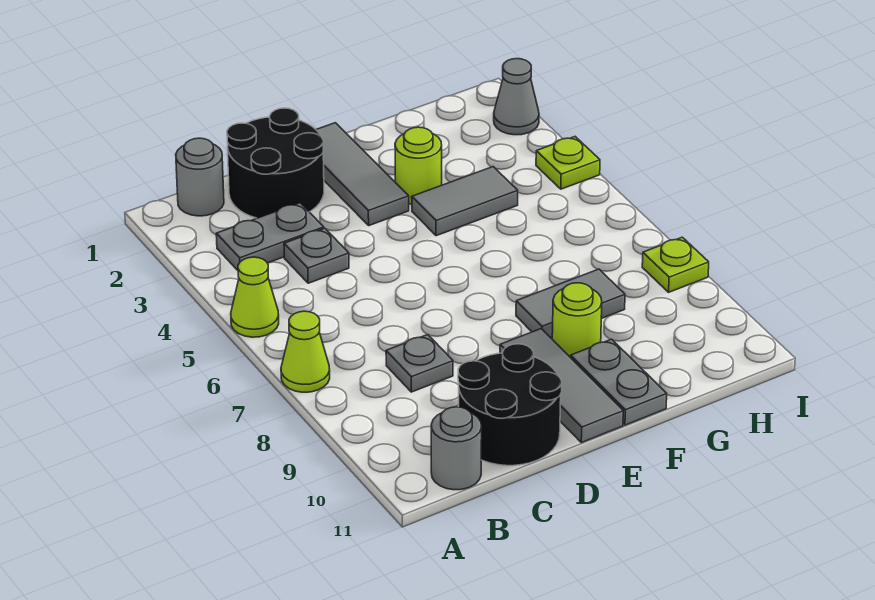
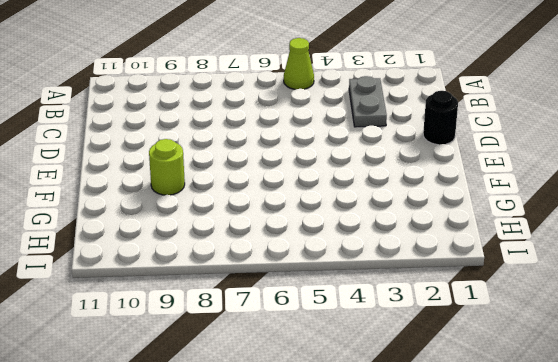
black 1x1 round brick [423,91,458,145] -> black 2x2 round brick [227,108,324,218]
none -> lime 1x1 cone [281,311,330,392]
none -> grey 1x1 round brick [176,138,224,216]
none -> grey 1x1 round brick [431,407,482,490]

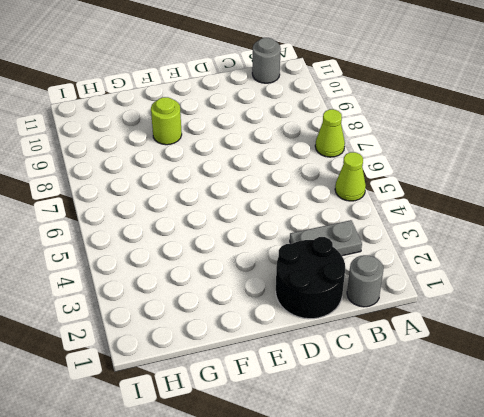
none -> grey 1x1 plate [284,228,349,283]
none -> grey 1x1 plate [386,335,453,392]
none -> black 2x2 round brick [458,344,562,466]

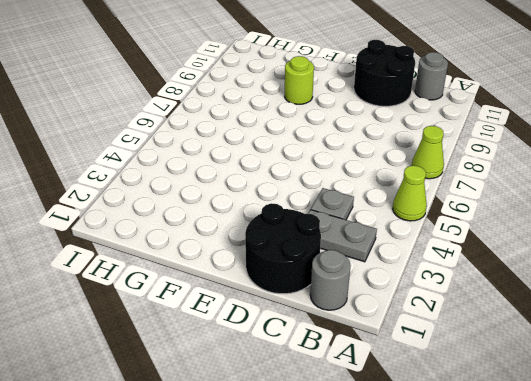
none -> grey 1x1 plate [386,335,453,392]
none -> grey 1x3 tile [316,123,409,225]
none -> grey 1x3 tile [500,329,623,443]

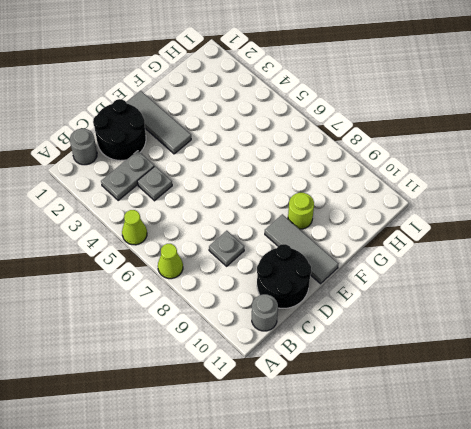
none -> lime 1x1 round brick [395,127,442,204]
none -> grey 1x2 tile [412,167,518,236]
none -> grey 1x2 tile [516,269,625,338]

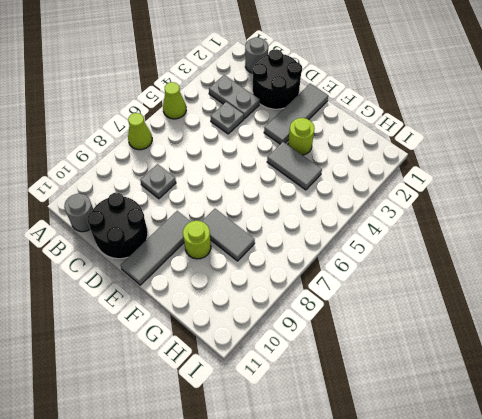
none -> grey 1x2 plate [571,339,667,425]
none -> grey 1x1 cone [494,59,539,135]
none -> lime 1x1 plate [536,137,600,189]

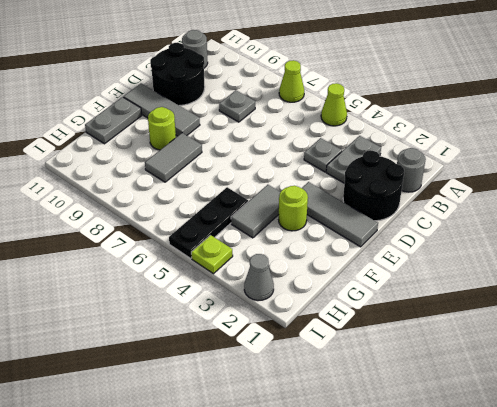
grey 1x2 plate [85,97,142,144] -> grey 1x2 plate turned to [571,339,667,425]
black 1x3 plate [169,187,248,258] -> none
none -> lime 1x1 plate [642,237,709,292]

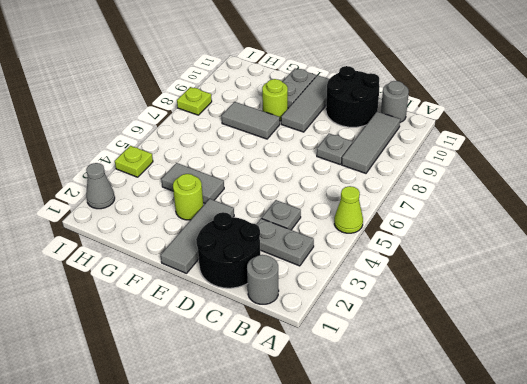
grey 1x3 tile [342,112,400,173] -> none
none -> lime 1x1 cone [281,311,330,392]

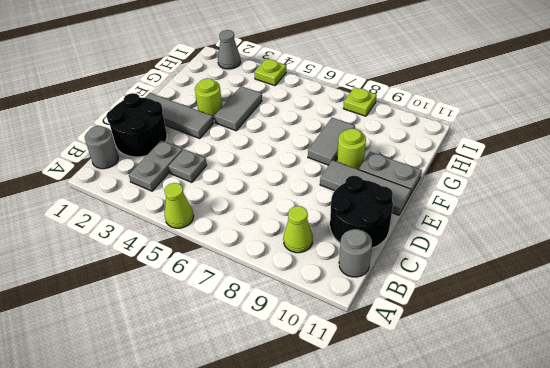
lime 1x1 cone [283,206,313,253] -> lime 1x1 cone moved to [281,311,330,392]
none -> grey 1x1 plate [386,335,453,392]

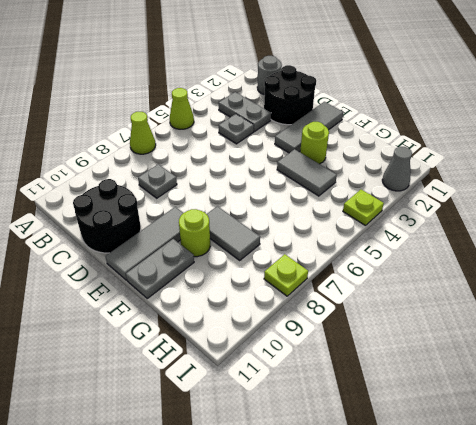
none -> grey 1x1 round brick [431,407,482,490]

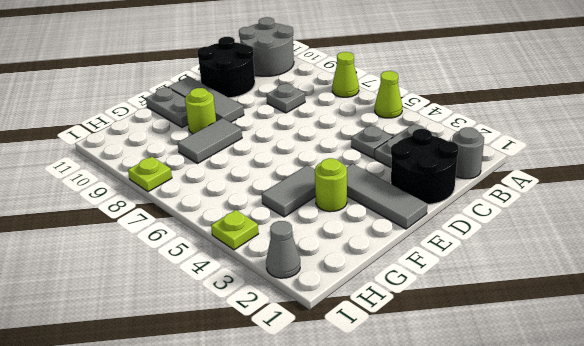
grey 2x2 round brick [239,17,294,76] -> grey 1x1 round brick [431,407,482,490]

